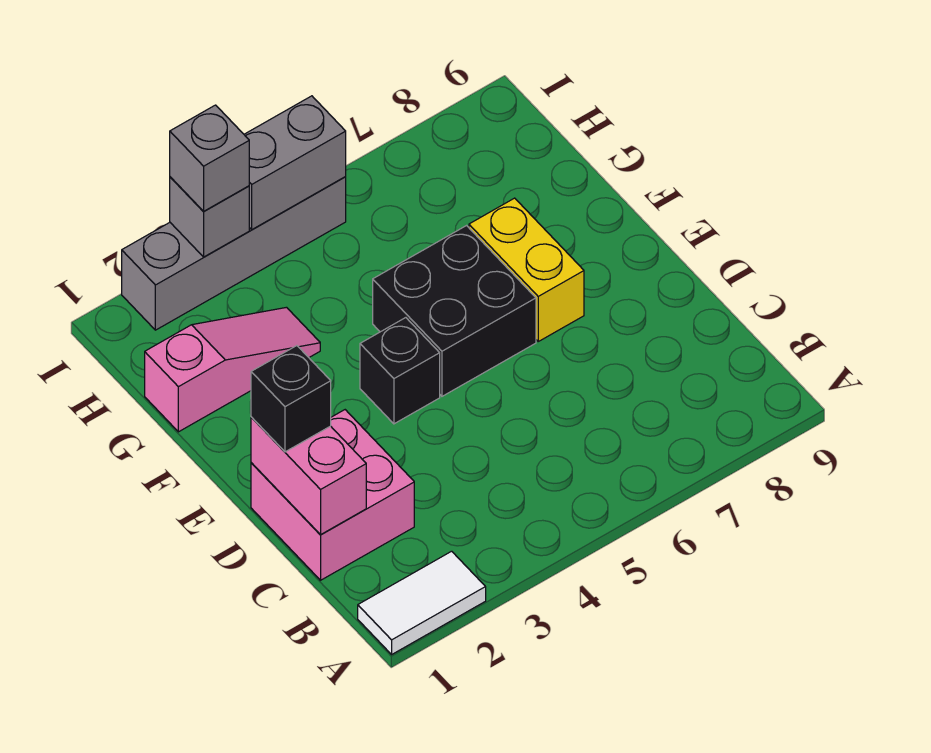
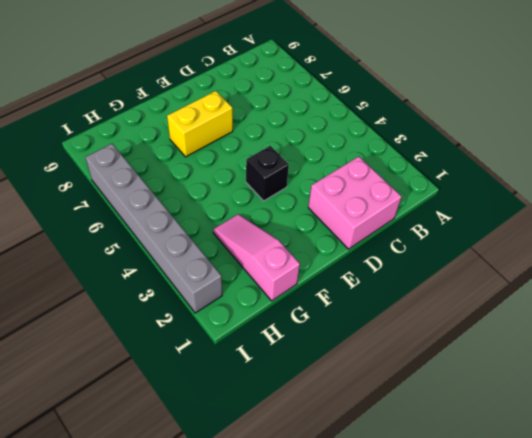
grey 1x6 brick [86,144,222,313] -> grey 1x4 brick [122,177,346,330]
none -> white 1x2 tile [358,551,486,654]
none -> black 2x2 brick [373,226,536,396]
none -> pink 1x2 brick [251,417,366,535]

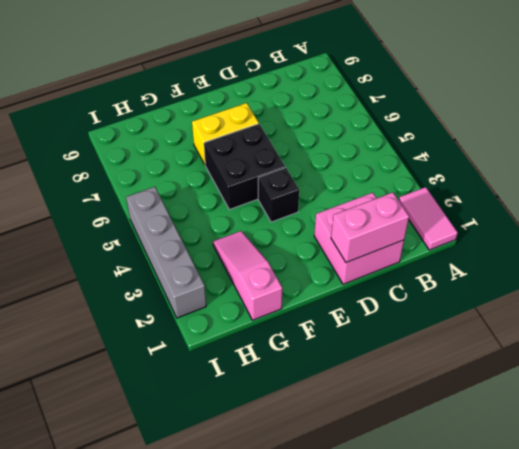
pink 1x2 tile [399,187,458,250] -> white 1x2 tile [358,551,486,654]
none -> grey 1x1 brick [170,177,249,257]
none -> grey 1x2 brick [244,96,346,229]
none -> black 1x1 brick [251,346,331,452]

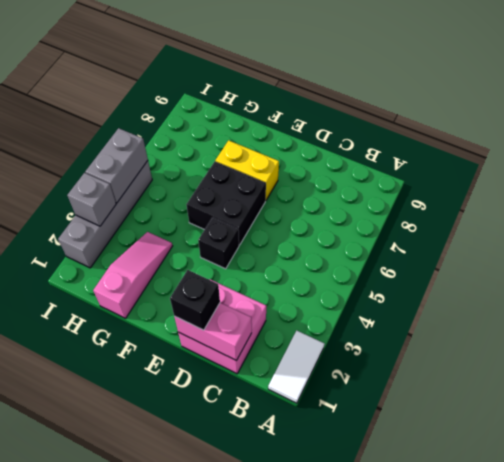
none -> grey 1x1 brick [170,105,249,211]

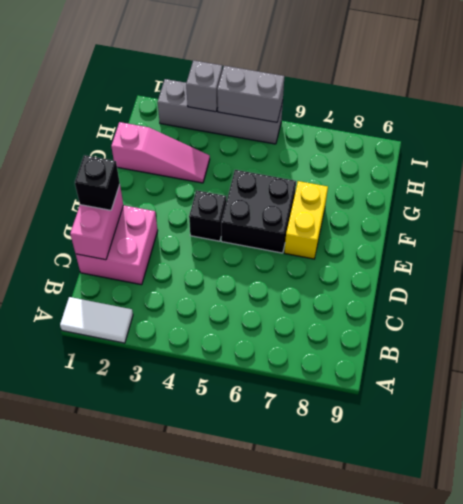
none -> grey 1x1 brick [170,105,249,211]

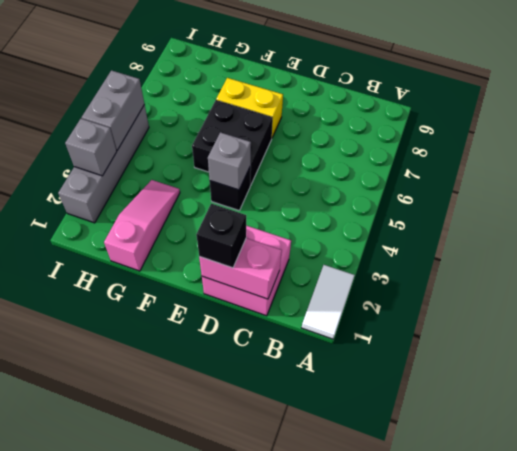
grey 1x1 brick [208,132,251,190] -> grey 1x1 brick moved to [170,105,249,211]

